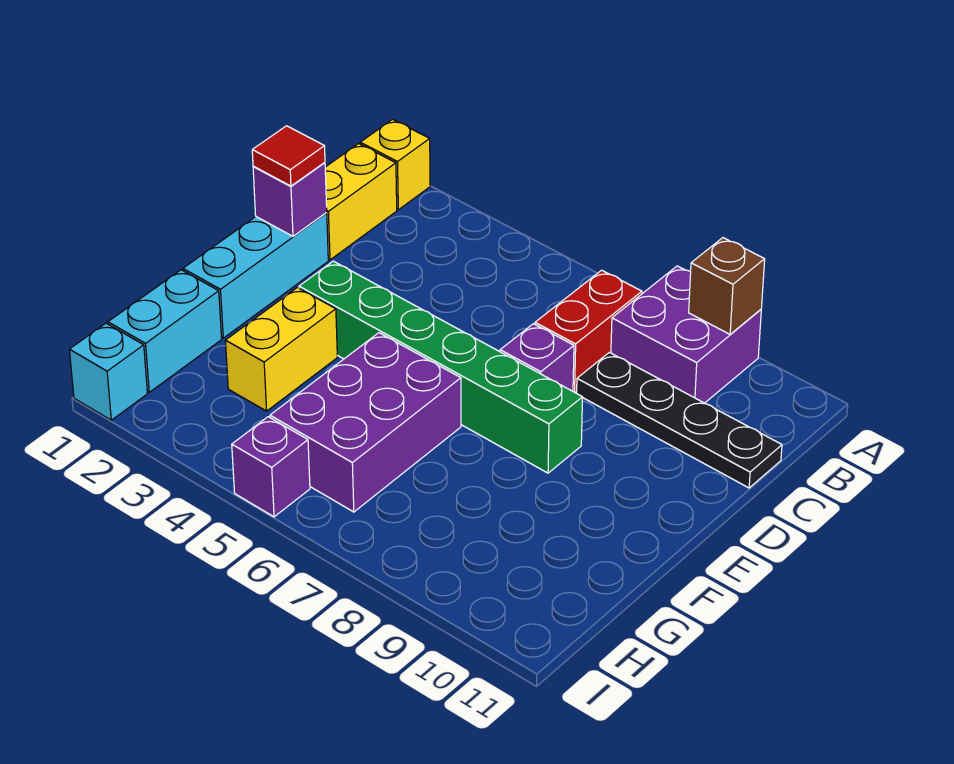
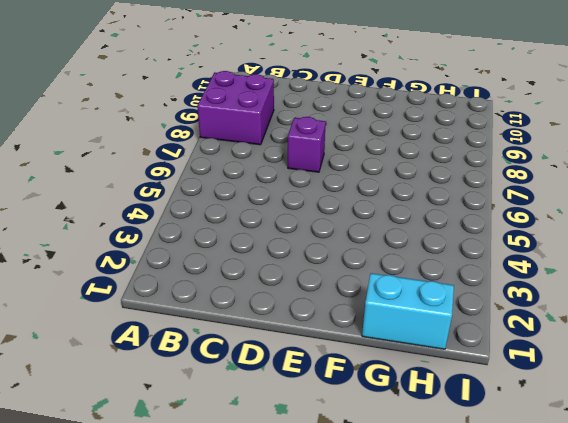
none -> yellow 1x1 brick [360,119,430,210]
none -> yellow 1x2 brick [325,144,397,260]
none -> red 1x2 brick [535,270,642,392]

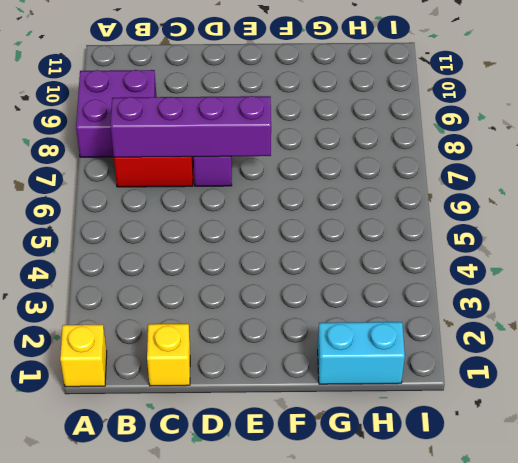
purple 1x4 brick [111,96,271,157] -> none
yellow 1x1 brick [147,324,190,386] -> yellow 1x2 brick [325,144,397,260]
none -> black 1x4 plate [577,352,782,488]
none -> cyan 1x3 brick [183,213,328,338]
none -> green 1x6 brick [299,261,583,473]

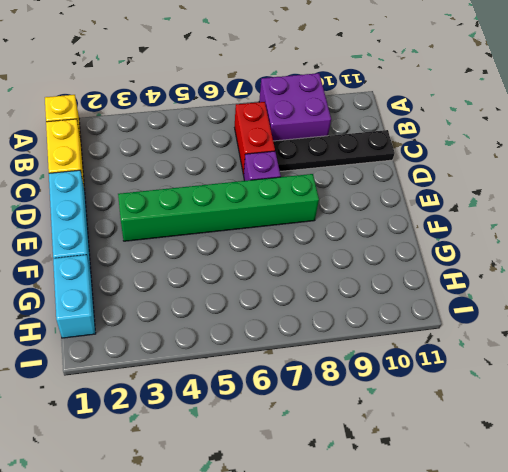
none -> yellow 1x2 brick [225,288,337,411]
none -> purple 2x3 brick [270,333,461,512]
none -> cyan 1x1 brick [69,323,147,420]

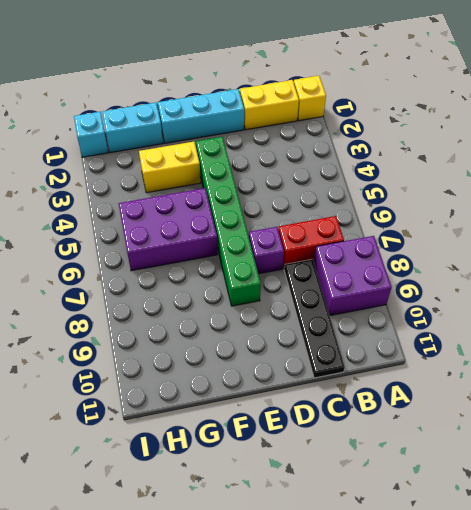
none -> purple 1x1 brick [232,417,310,517]
none -> brown 1x1 brick [689,238,765,334]
none -> purple 1x1 brick [253,163,327,236]

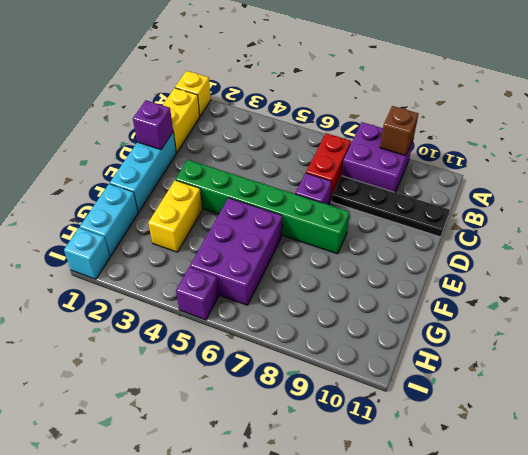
none -> red 1x1 tile [252,126,325,186]

